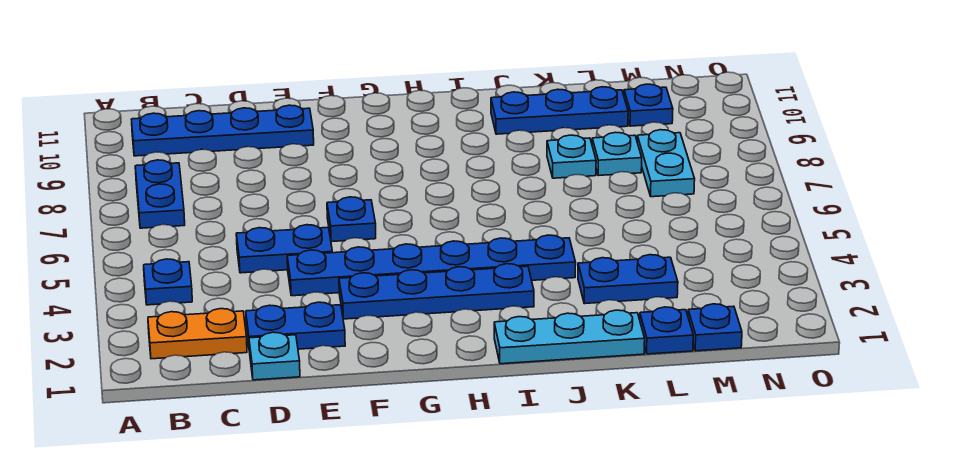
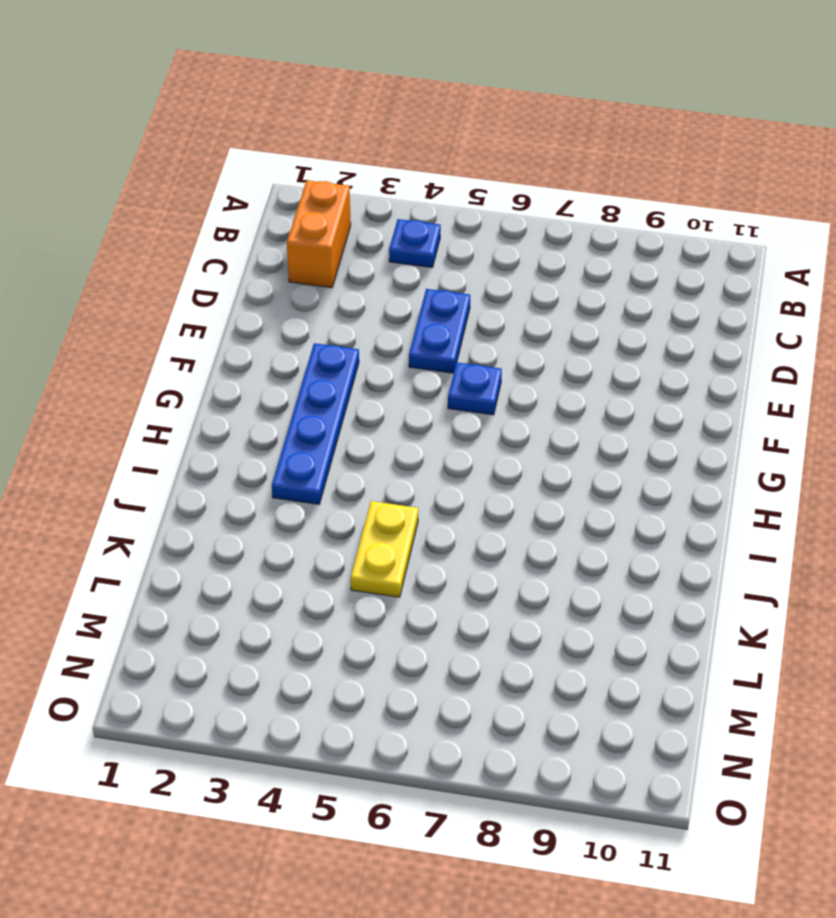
orange 1x2 brick [287,180,351,288] -> orange 1x2 plate [148,309,247,359]
yellow 1x2 plate [351,501,418,597] -> none
none -> blue 1x2 plate [135,160,185,228]
none -> blue 1x4 plate [131,105,314,156]
none -> cyan 1x1 plate [249,332,300,380]

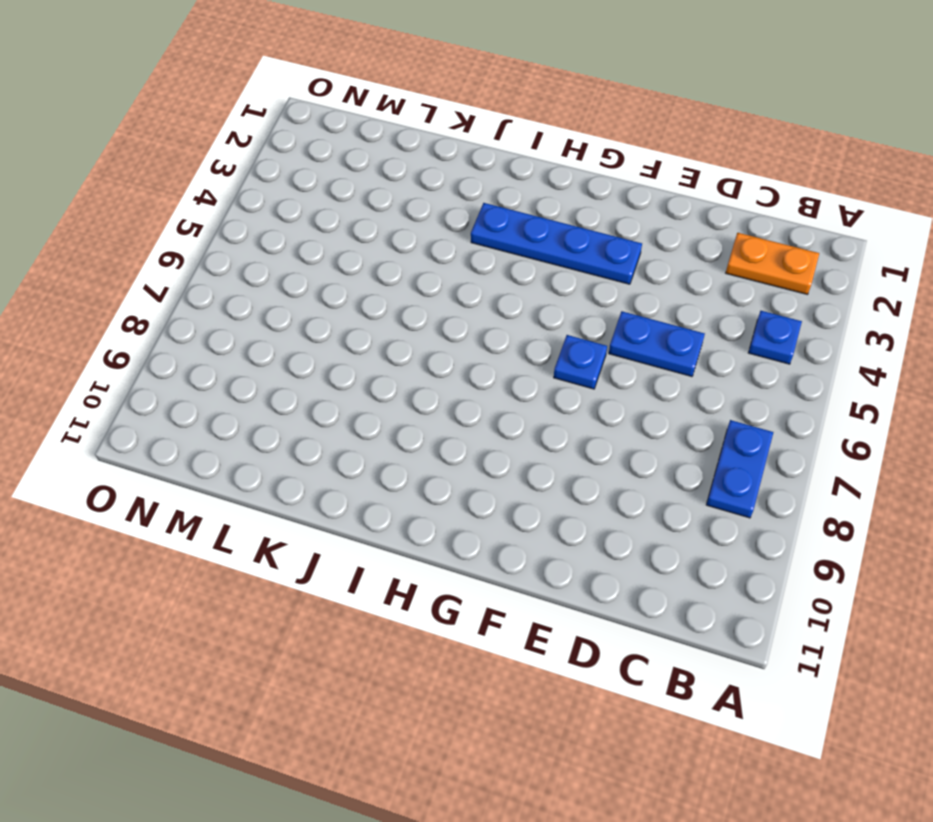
none -> blue 1x4 plate [131,105,314,156]
none -> cyan 1x1 plate [249,332,300,380]
none -> blue 1x2 plate [246,302,345,352]

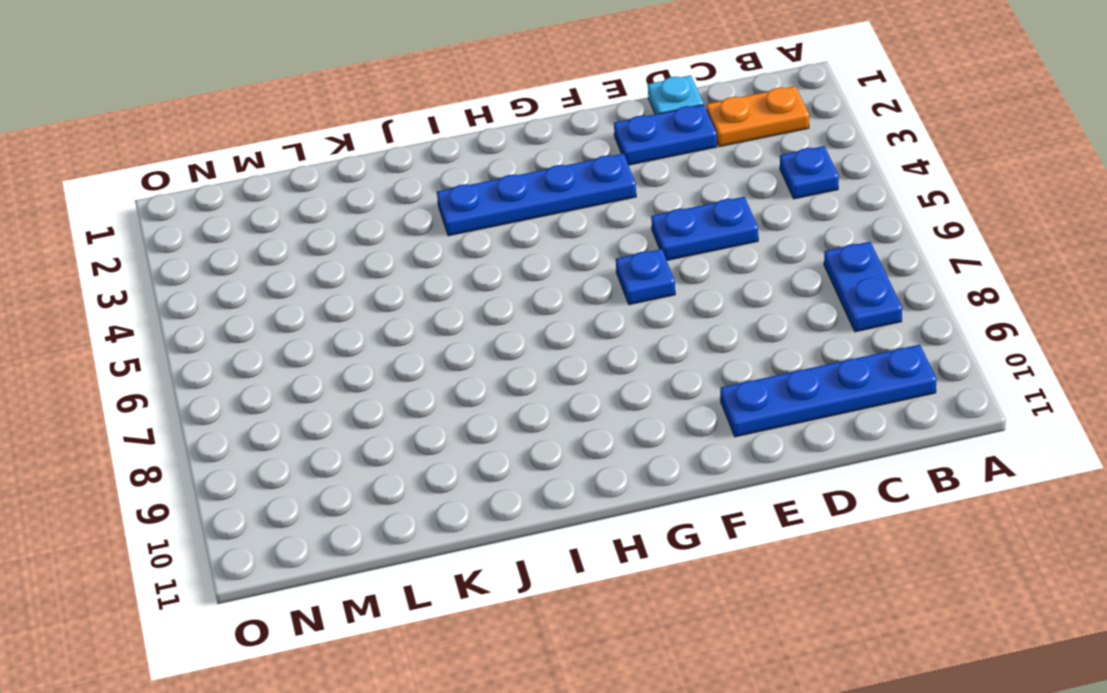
none -> blue 1x6 plate [287,235,576,296]
none -> cyan 1x3 plate [494,310,645,364]
none -> blue 1x3 plate [491,87,628,134]

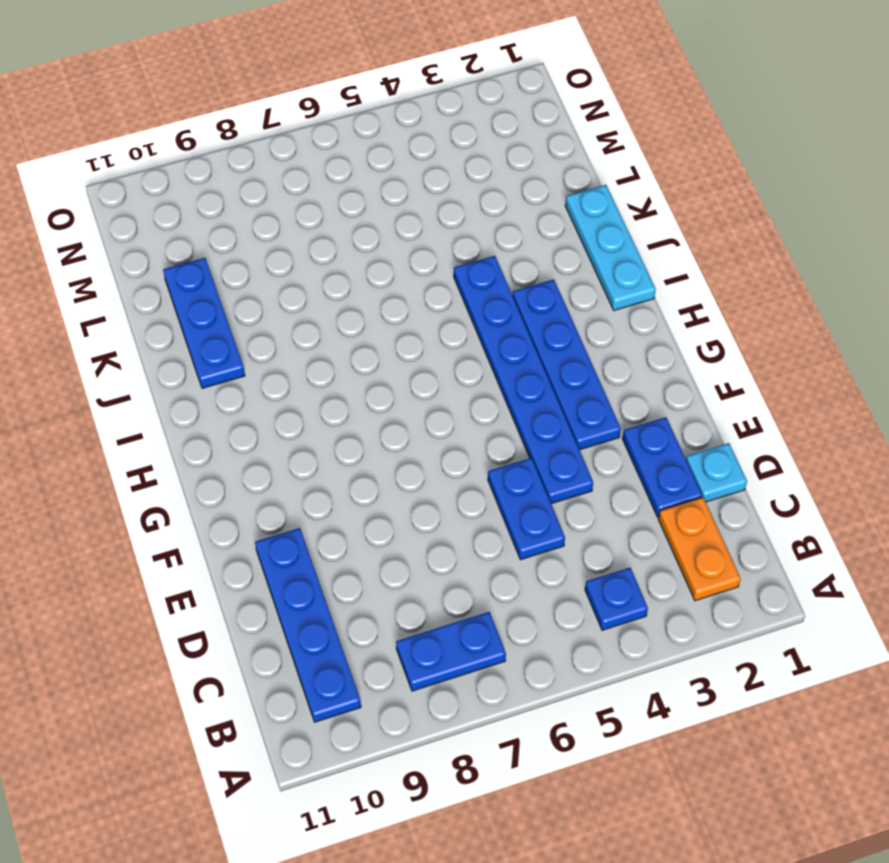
none -> blue 1x1 plate [327,197,376,242]
none -> blue 1x2 plate [578,255,678,304]
none -> cyan 1x1 plate [547,135,596,178]

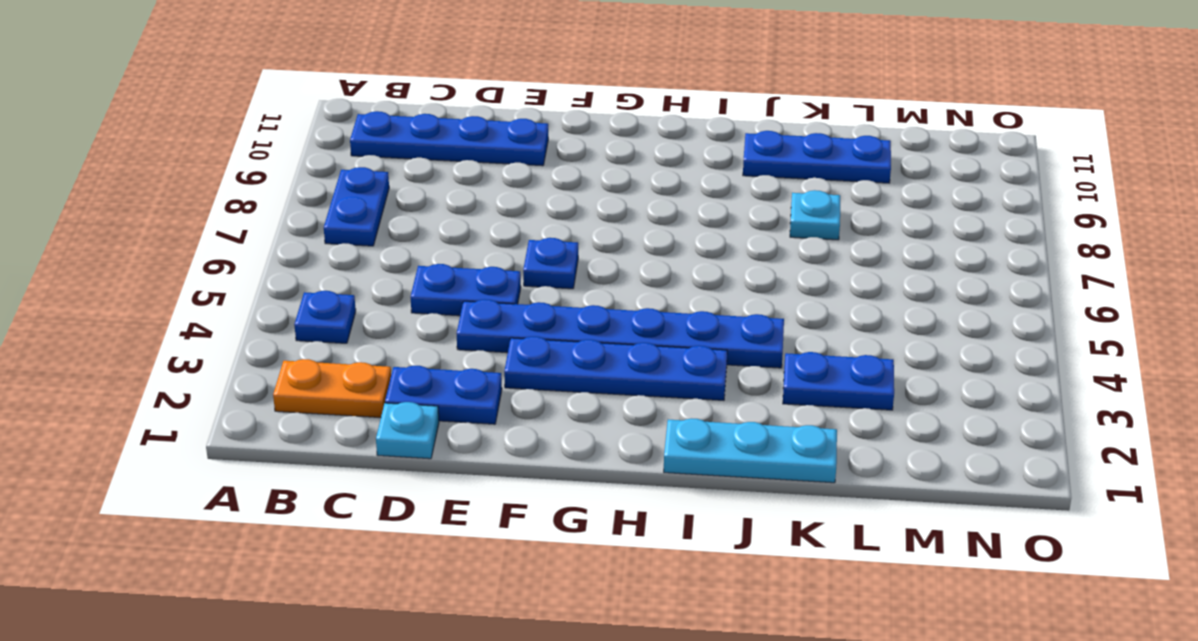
none -> blue 1x1 plate [640,307,693,354]
none -> cyan 1x1 plate [592,132,642,176]
none -> blue 1x1 plate [688,304,742,351]

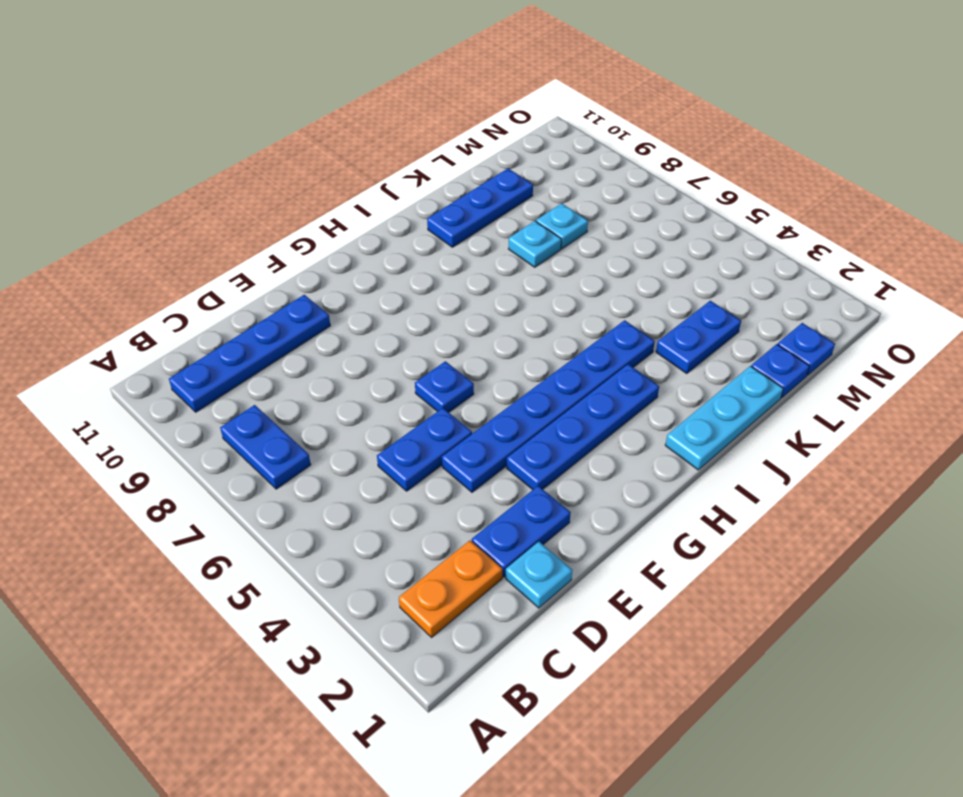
none -> blue 1x1 plate [144,259,192,305]
none -> cyan 1x2 plate [637,130,695,197]
none -> blue 1x1 plate [624,84,673,126]

